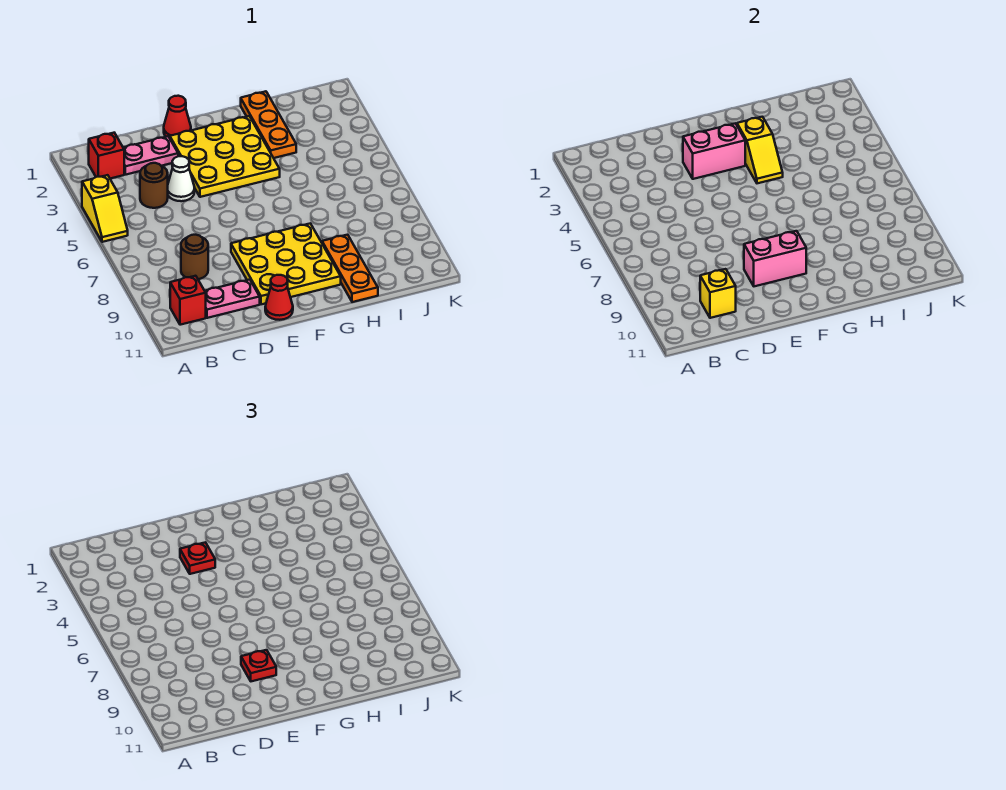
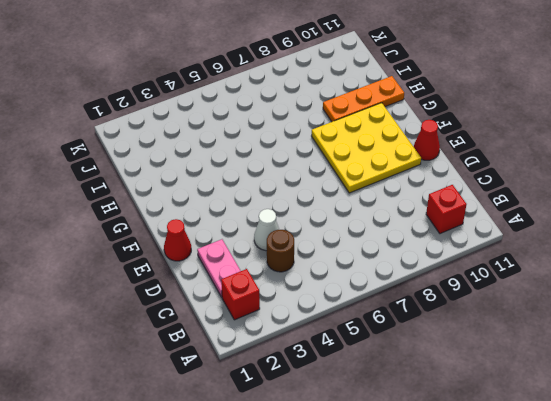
none -> yellow 1x2 slope [82,175,128,242]
none -> brown 1x1 round brick [181,235,208,279]
none -> pink 1x2 plate [205,280,260,318]

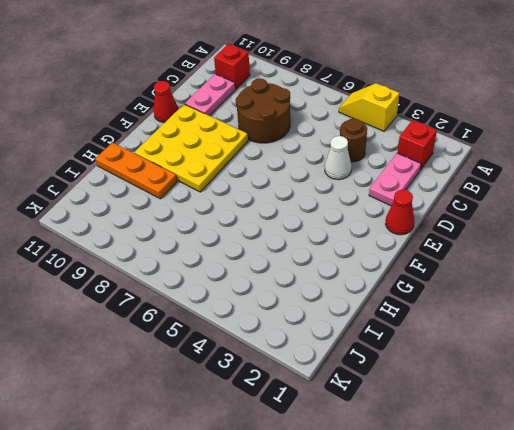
brown 2x2 round brick [236,78,290,143] -> brown 1x1 round brick [181,235,208,279]
none -> yellow 3x3 plate [170,116,280,197]
none -> orange 1x3 plate [241,91,296,158]
none -> yellow 1x1 brick [700,269,736,318]

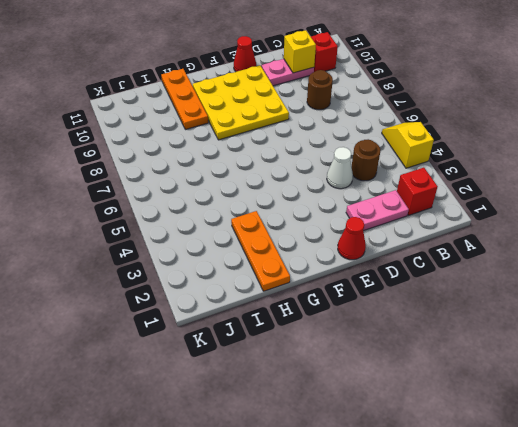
none -> yellow 3x3 plate [170,116,280,197]
none -> pink 1x2 brick [683,123,745,179]
none -> pink 1x2 brick [744,231,806,286]

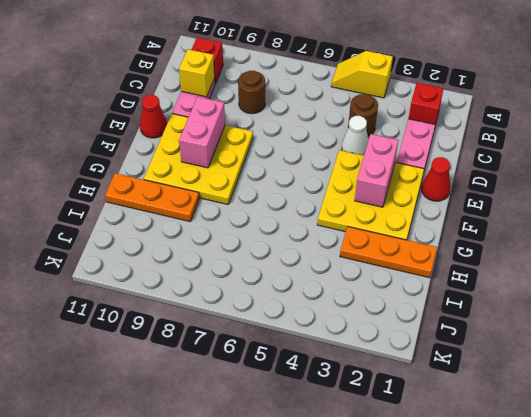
none -> yellow 1x2 slope [737,117,783,183]
none -> red 1x1 plate [180,542,215,574]
none -> red 1x1 plate [241,650,276,681]

